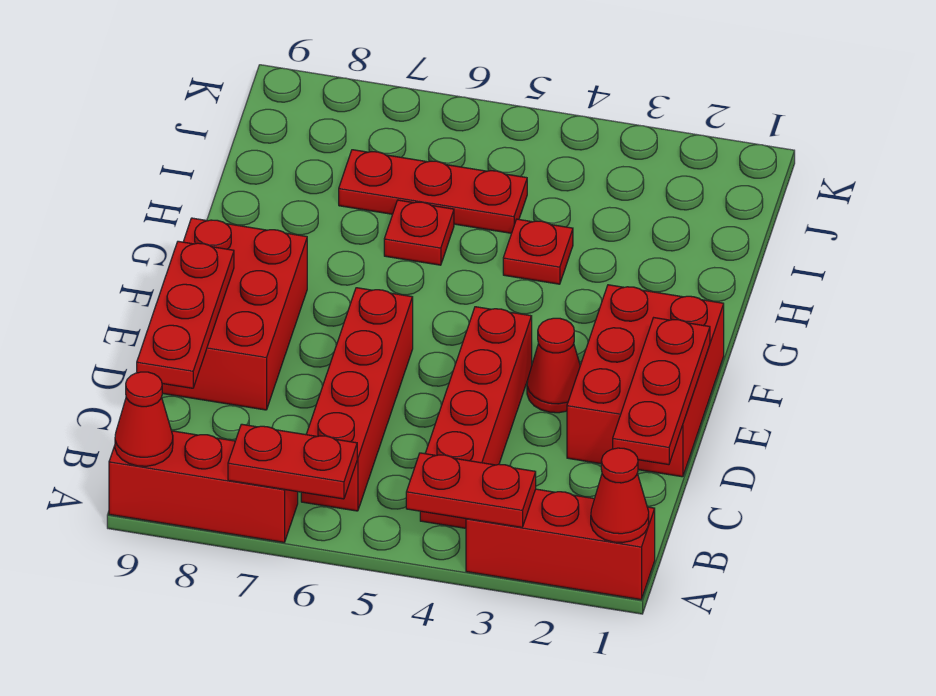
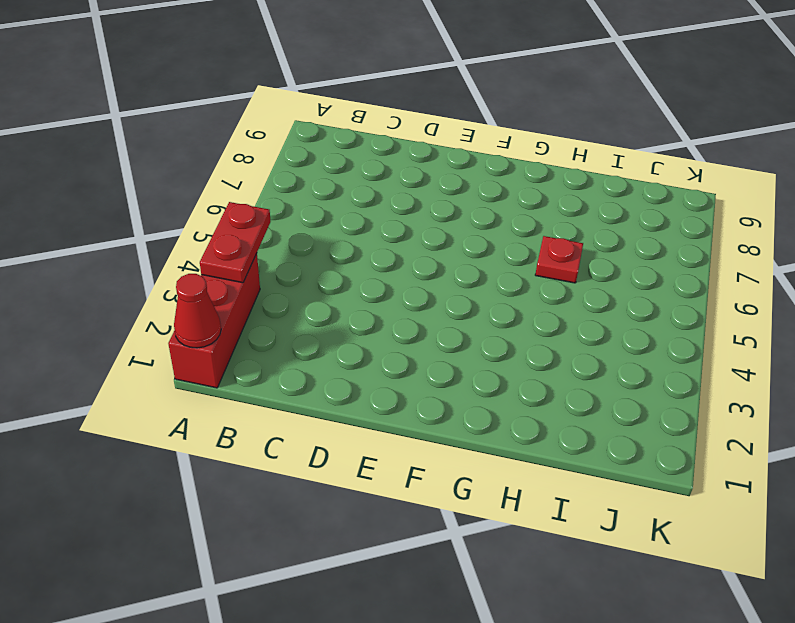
none -> red 1x3 brick [109,431,298,542]
none -> red 1x4 brick [420,307,532,528]
none -> red 1x4 brick [301,288,413,511]

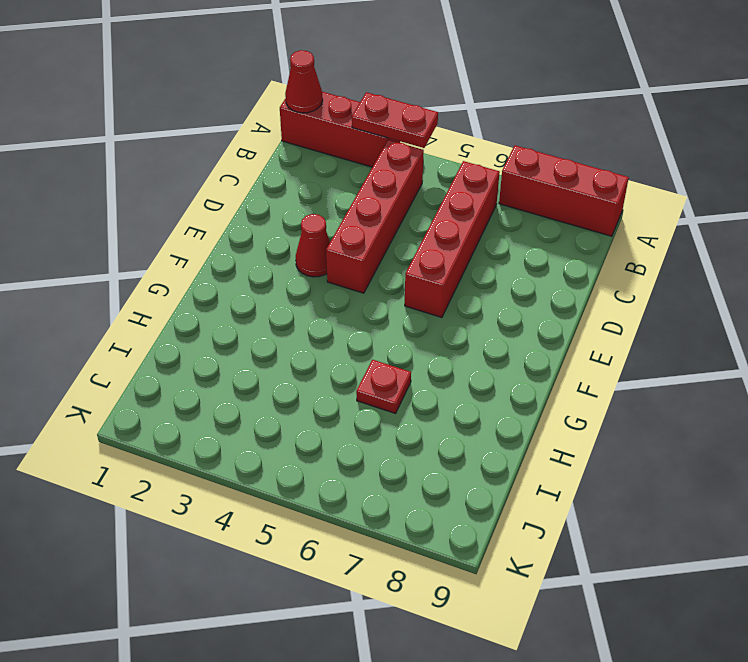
none -> red 2x3 brick [567,285,724,477]
none -> red 2x3 brick [162,218,307,410]
none -> red 1x1 plate [503,219,573,284]

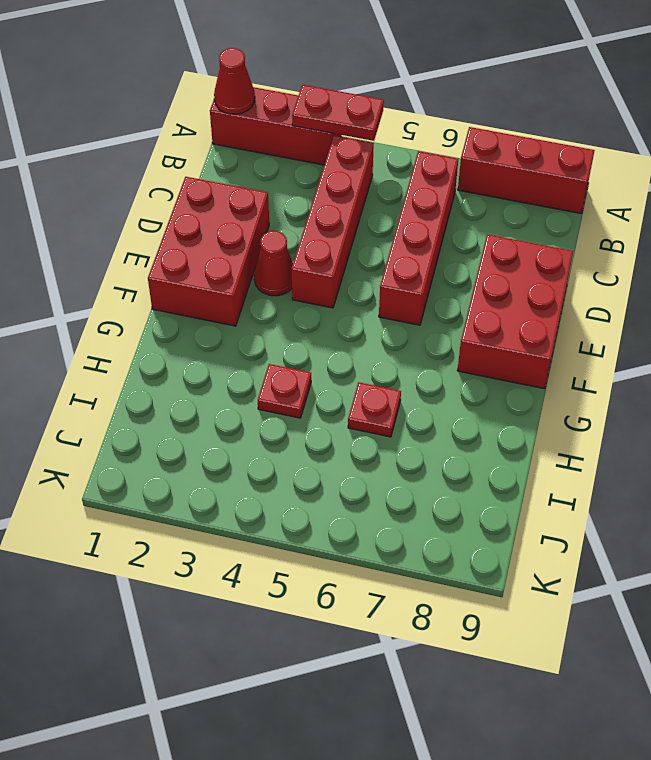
none -> red 1x3 plate [339,150,527,233]
none -> red 1x2 plate [228,424,357,499]
none -> red 1x1 cone [115,372,173,466]

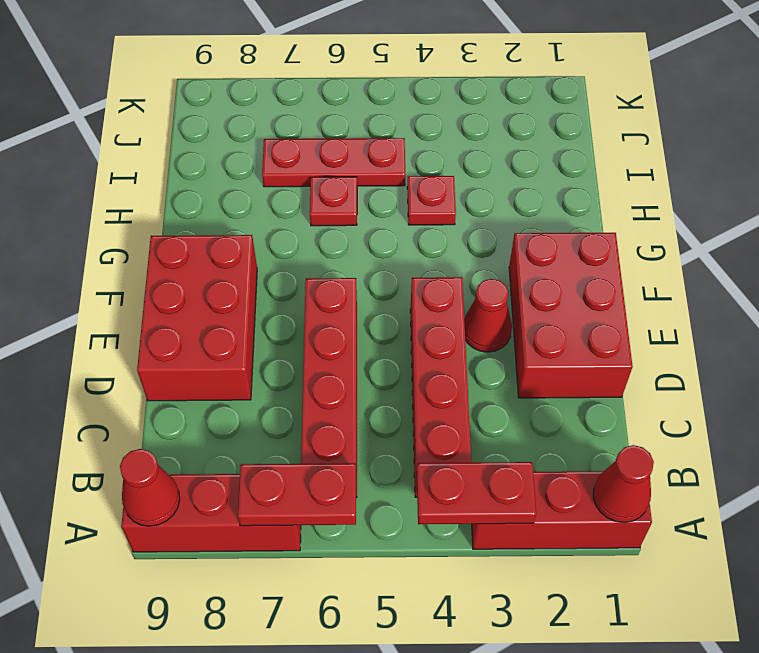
none -> red 1x3 plate [613,318,710,465]
none -> red 1x3 plate [137,241,234,388]

